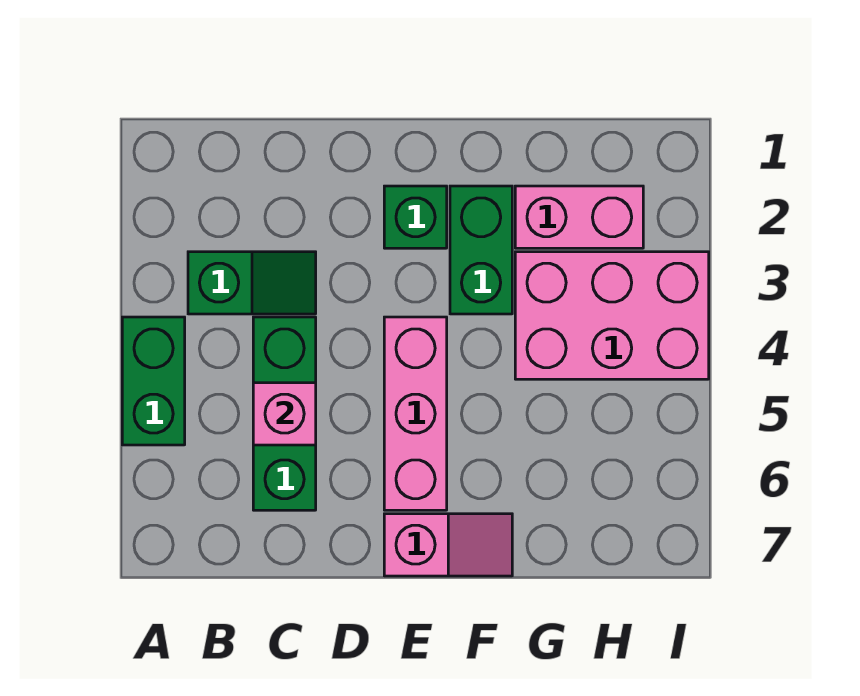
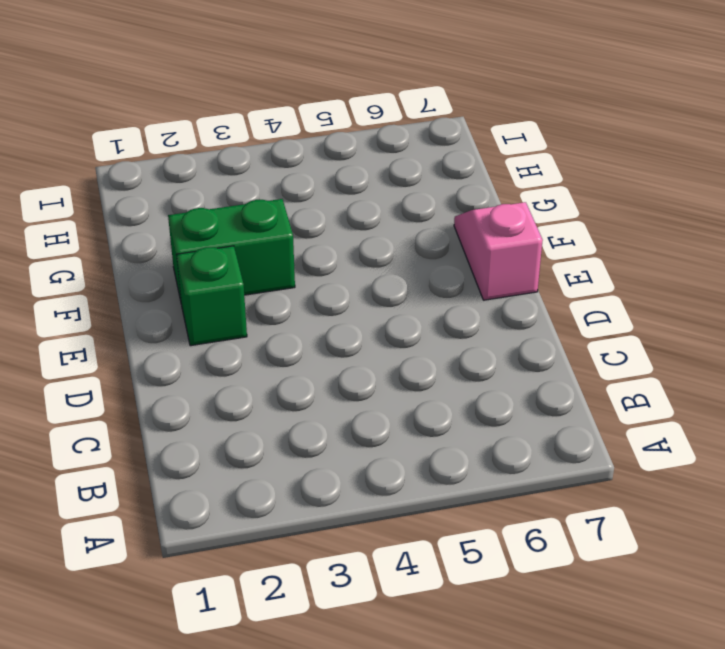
none -> green 1x2 brick [122,317,185,445]
none -> green 1x2 slope [188,252,316,314]

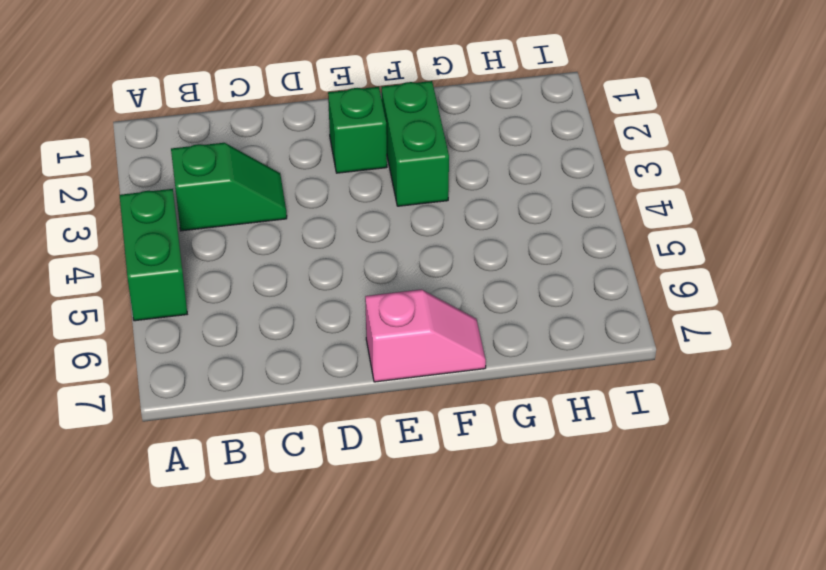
none -> green 1x3 brick [253,317,316,510]
none -> pink 1x3 brick [384,317,447,510]

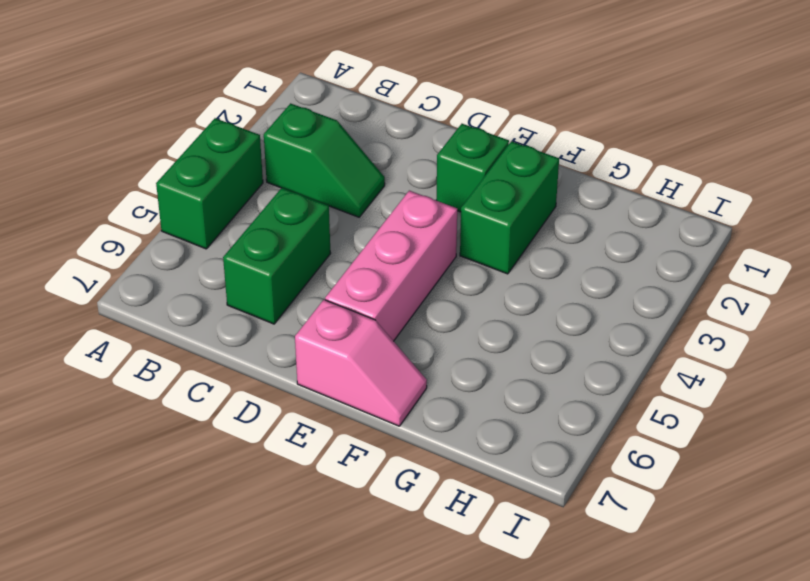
green 1x2 brick [223,188,331,324] -> green 1x3 brick [253,317,316,510]
none -> pink 1x2 brick [515,186,643,248]
none -> pink 2x3 brick [515,252,709,379]

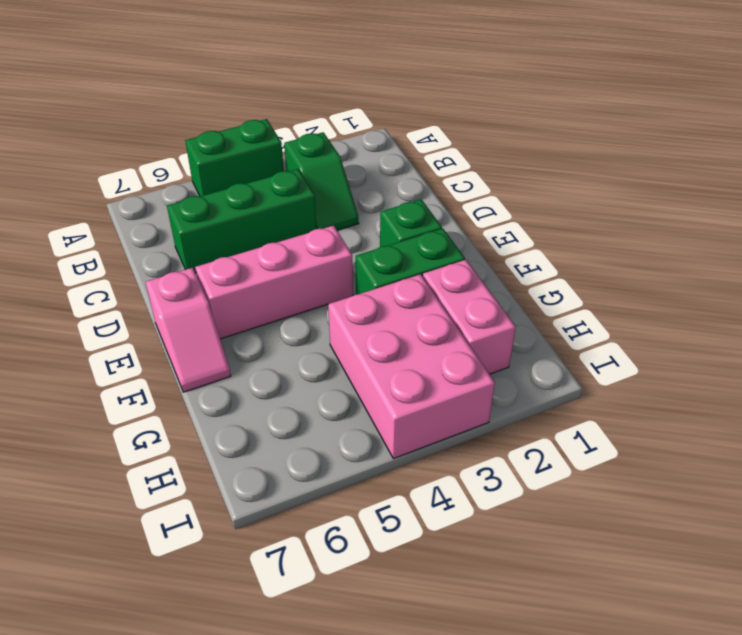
none -> pink 1x1 brick [253,383,316,445]

